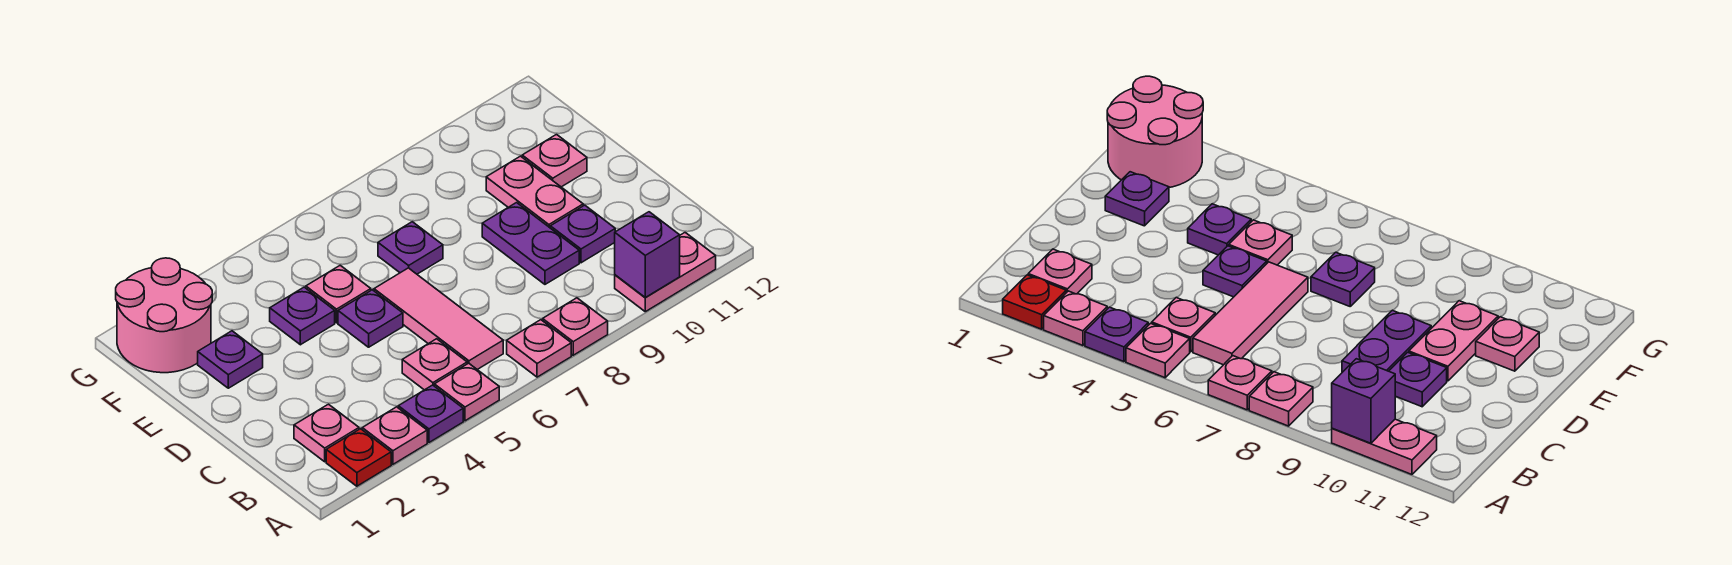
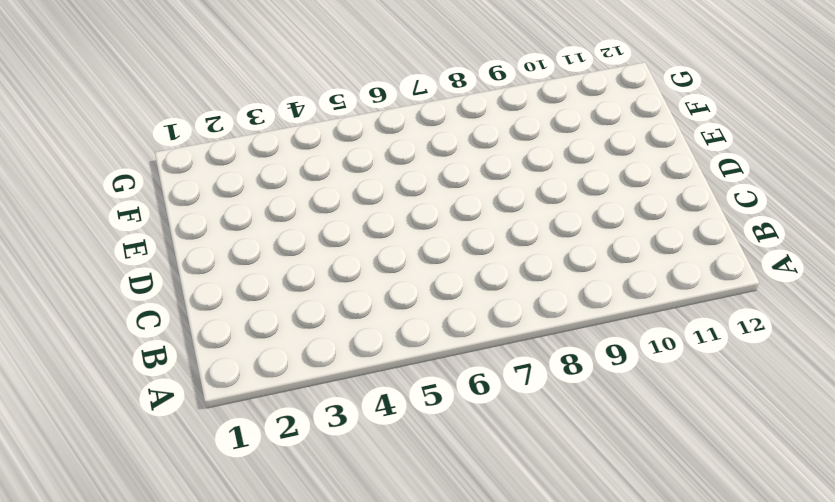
none -> red 1x1 plate [326,429,391,486]
none -> pink 1x1 plate [362,407,427,464]
none -> purple 1x1 plate [398,385,463,442]

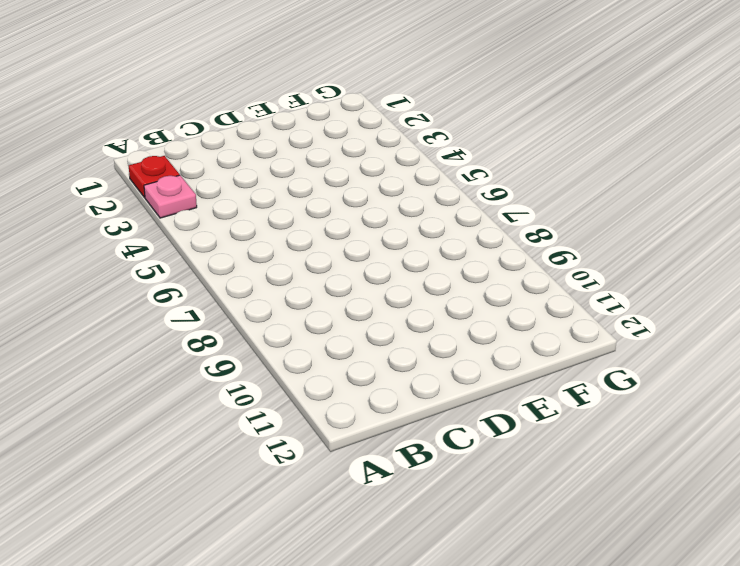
none -> purple 1x1 plate [398,385,463,442]
none -> pink 1x1 plate [434,363,499,421]
none -> pink 1x1 plate [507,320,571,377]

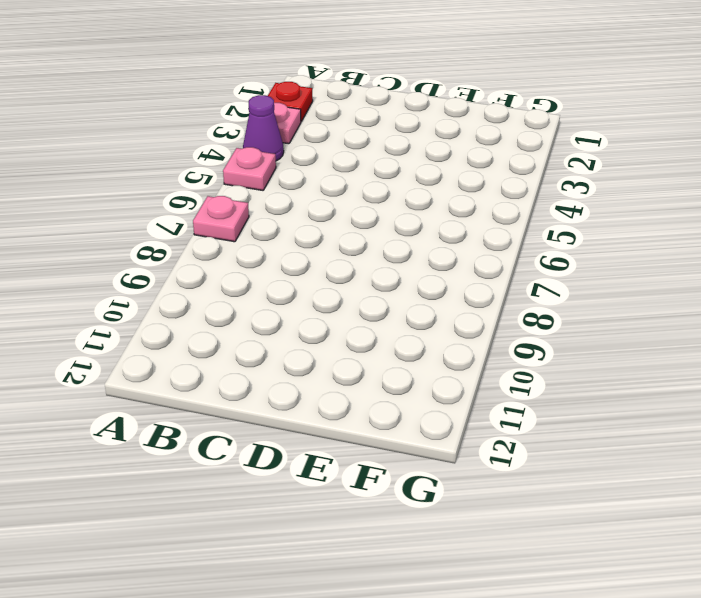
purple 1x1 cone [243,95,284,161] -> purple 1x1 plate [398,385,463,442]
none -> pink 1x1 plate [543,298,608,355]
none -> pink 1x2 plate [615,233,716,312]
none -> pink 1x1 plate [294,404,359,462]

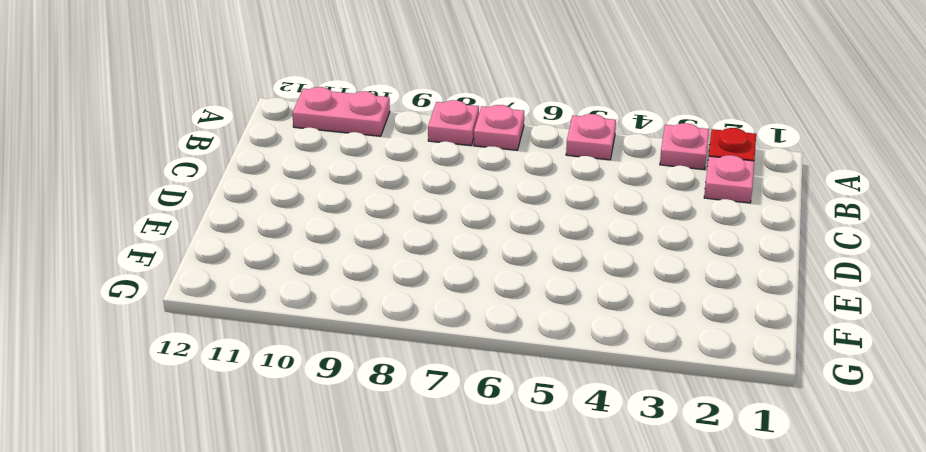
none -> purple 1x1 plate [398,385,463,442]
none -> pink 1x1 plate [402,339,467,390]
none -> pink 1x3 tile [374,268,503,370]

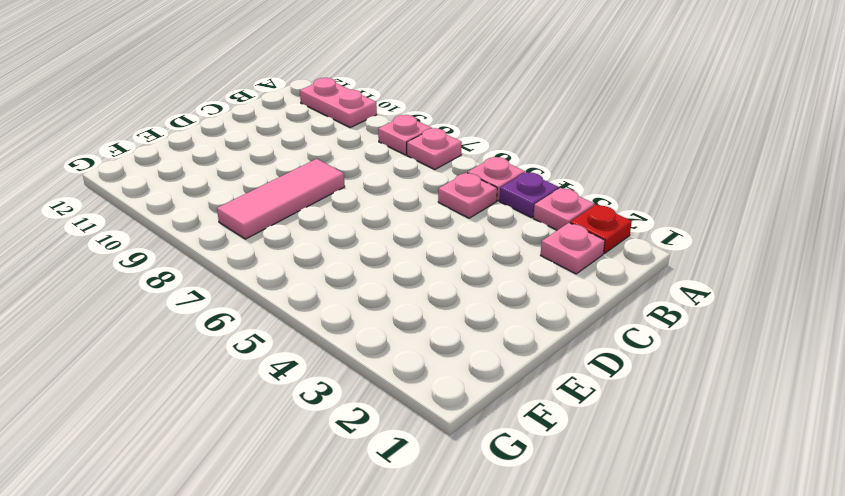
pink 1x3 tile [217,159,345,239] -> pink 1x3 tile moved to [374,268,503,370]
none -> purple 1x2 plate [482,203,579,284]
none -> purple 1x1 plate [550,205,615,263]
none -> purple 1x1 plate [338,290,403,347]

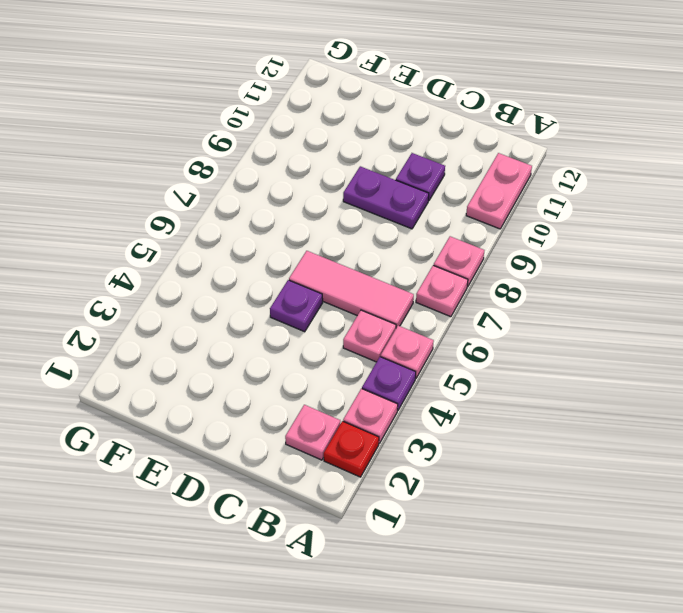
none -> pink 1x2 plate [486,156,583,228]
none -> purple 1x1 plate [198,331,263,388]
none -> purple 1x1 plate [270,287,335,345]

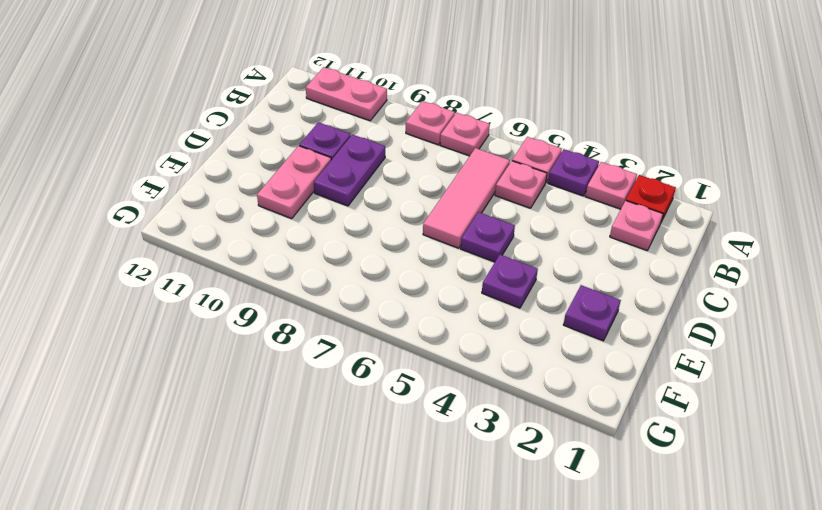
none -> pink 1x1 plate [306,265,371,323]
none -> purple 1x1 plate [378,222,443,274]
none -> pink 1x1 plate [522,135,587,187]

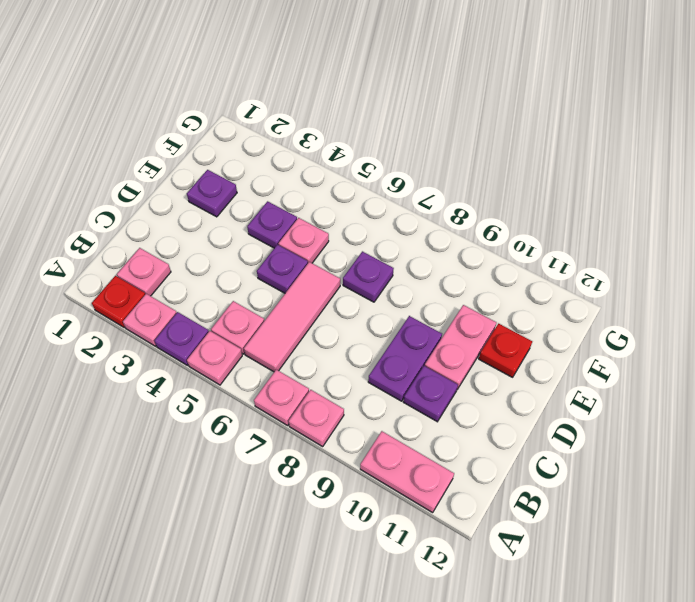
red 1x1 plate [479,324,532,377] -> pink 1x1 plate [522,135,587,187]
none -> pink 2x2 round brick [116,258,212,373]
none -> purple 1x1 brick [615,212,680,298]

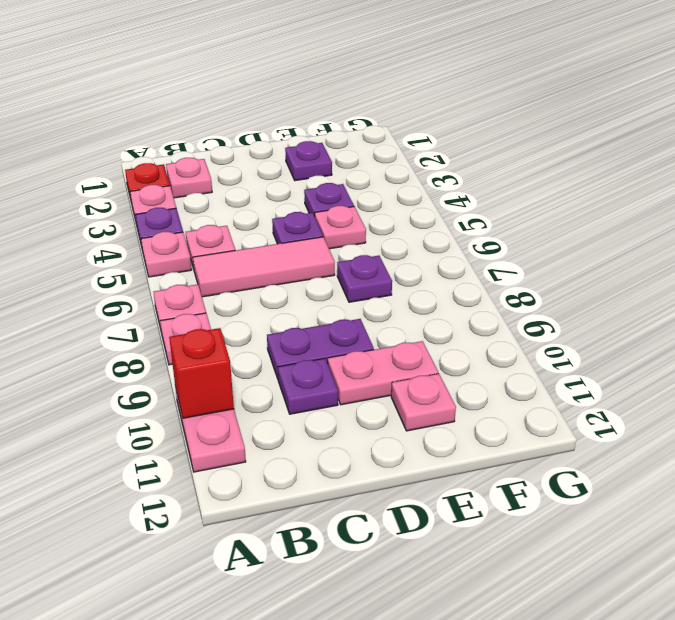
red 1x1 brick [169,328,234,418] -> purple 1x1 brick [615,212,680,298]
none -> pink 2x2 round brick [116,258,212,373]

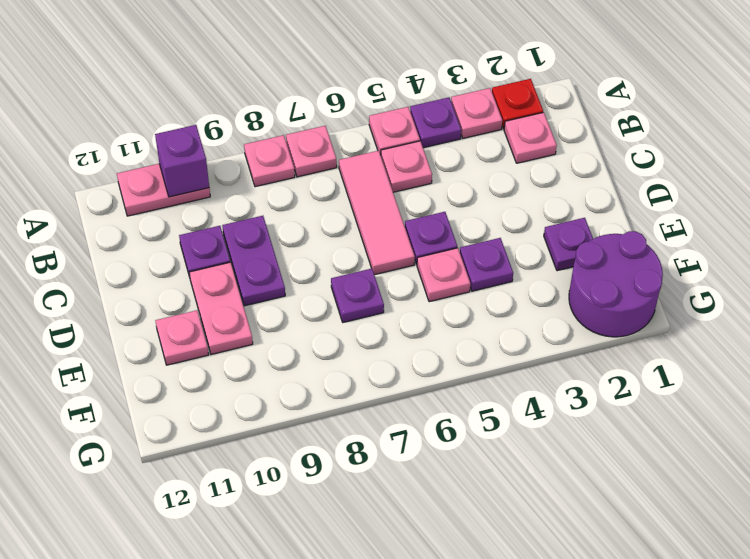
purple 2x2 round brick [569,231,663,337] -> pink 2x2 round brick [116,258,212,373]

